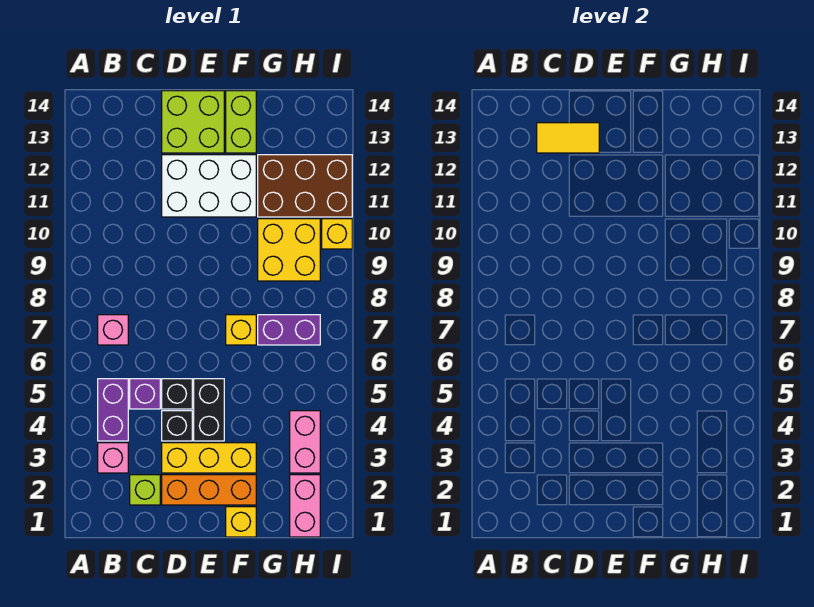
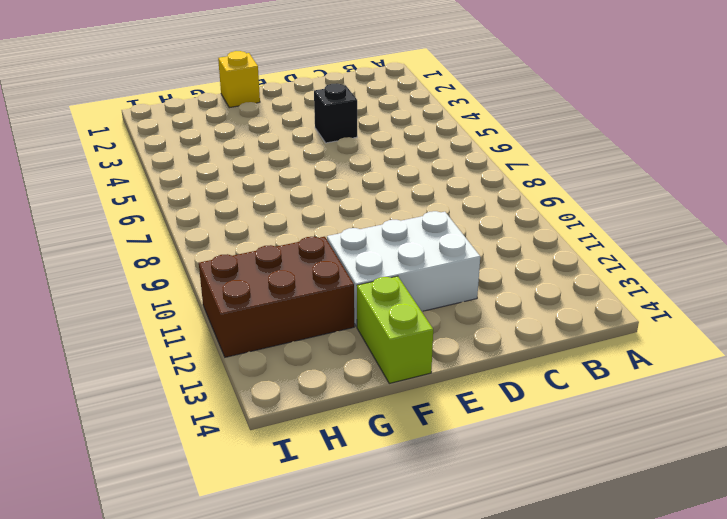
none -> pink 1x1 brick [98,443,128,473]
none -> purple 1x2 brick [98,379,128,441]
none -> pink 1x1 brick [98,315,128,345]

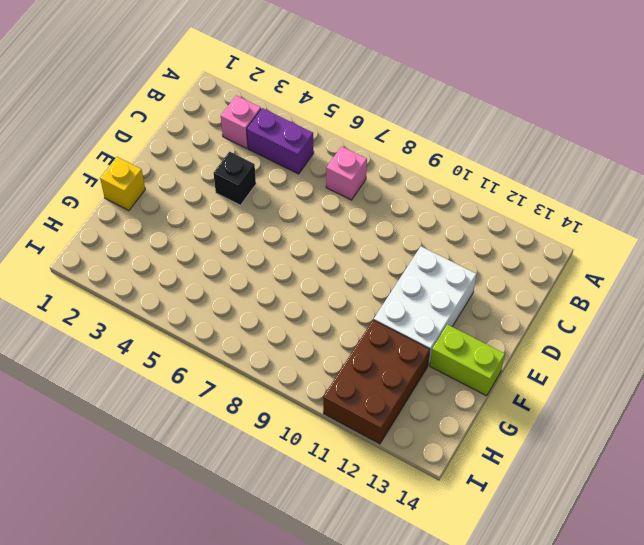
none -> lime 1x1 brick [130,475,160,505]
none -> purple 1x1 brick [130,379,160,409]
none -> orange 1x3 brick [162,475,256,505]

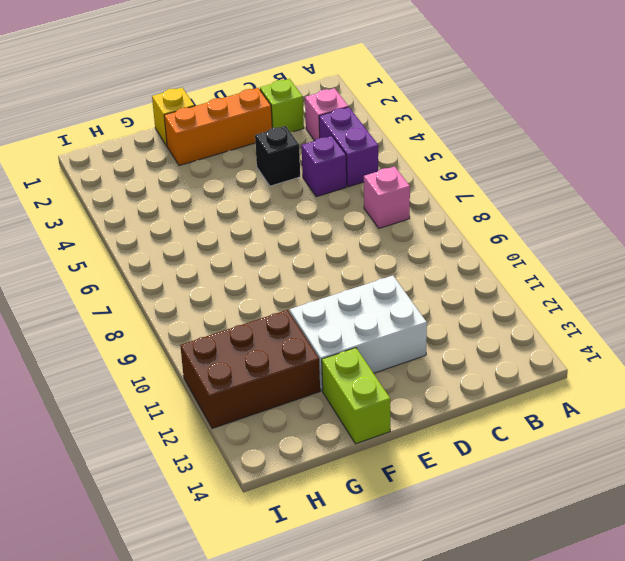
none -> yellow 1x3 brick [162,443,256,473]
none -> black 1x1 brick [162,379,192,409]
none -> lime 2x2 brick [162,91,224,153]

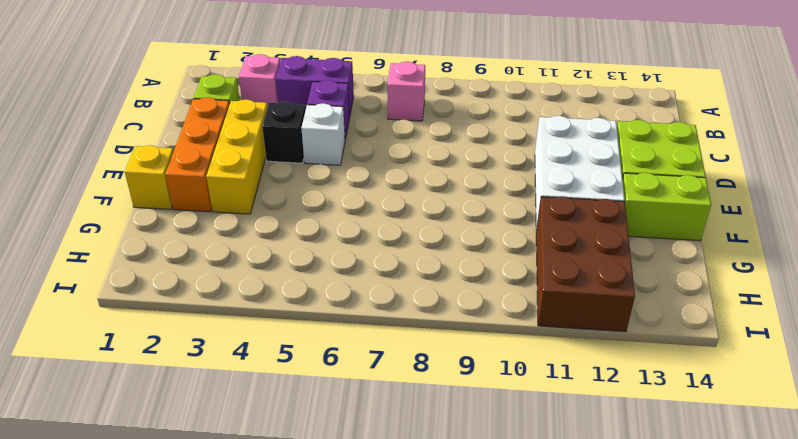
white 1x1 brick [301,103,345,165] -> black 1x1 brick [162,379,192,409]
none -> black 1x2 brick [194,379,224,441]
none -> yellow 1x1 brick [226,315,256,345]
none -> purple 1x2 brick [258,315,320,345]

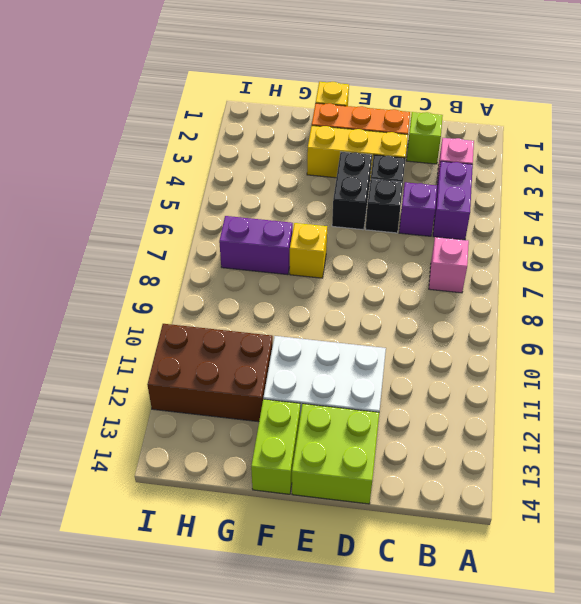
none -> yellow 2x2 brick [258,219,320,281]
none -> pink 1x2 brick [290,475,320,537]
none -> pink 1x2 brick [290,411,320,473]

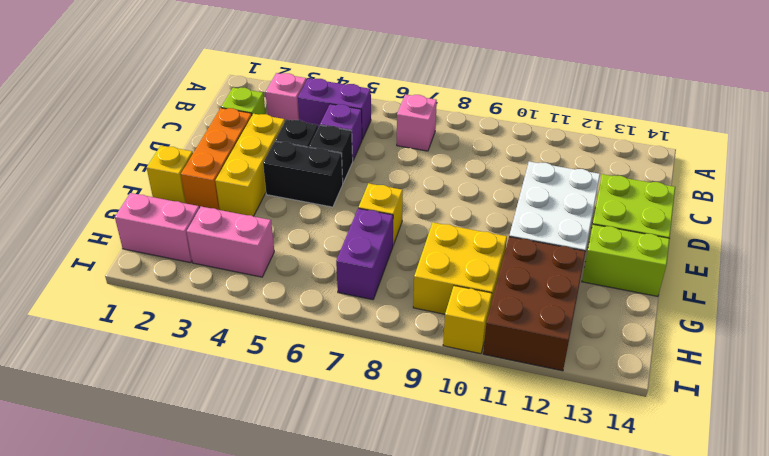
none -> yellow 1x2 tile [537,123,599,153]

